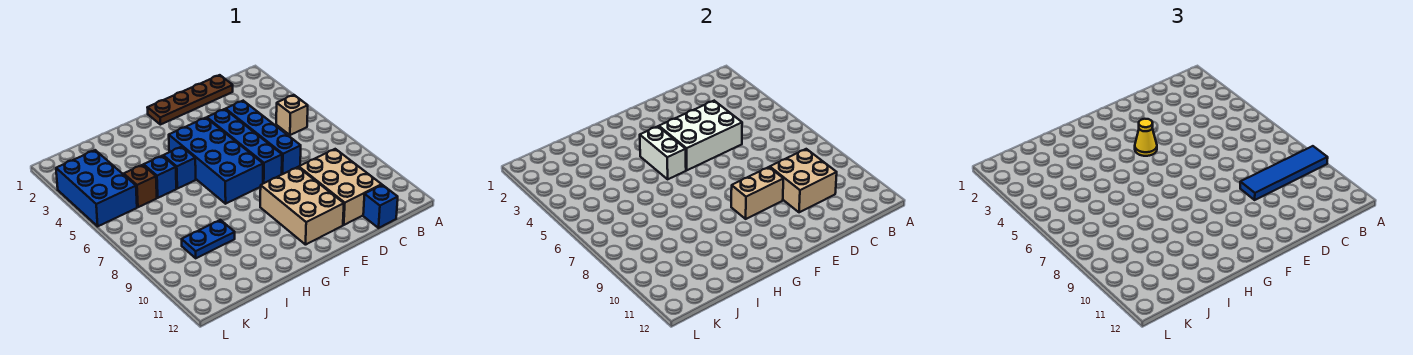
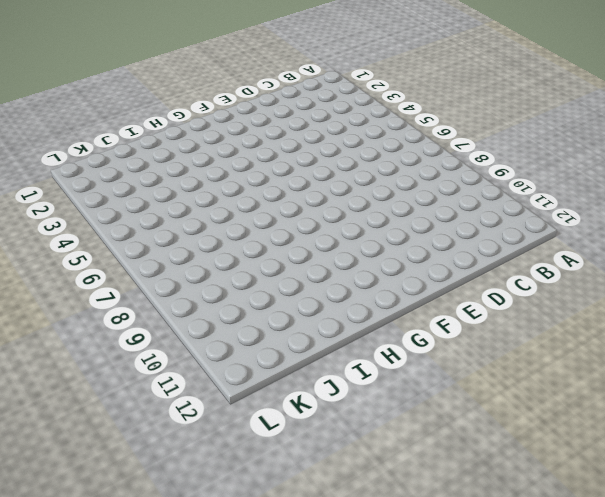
none -> tan 1x1 brick [276,95,308,135]
none -> brown 1x4 plate [147,75,233,125]
none -> tan 2x3 brick [299,149,382,225]

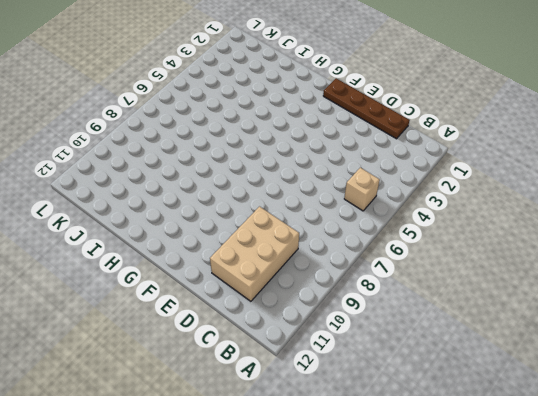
none -> blue 1x1 brick [363,185,398,228]
none -> blue 1x4 brick [226,101,301,174]
none -> blue 1x4 brick [207,109,282,184]

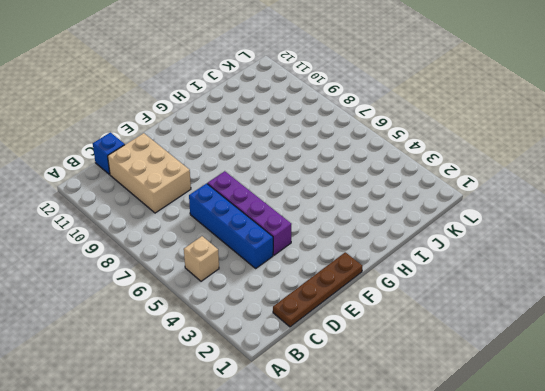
purple 1x4 brick [207,171,291,255] -> blue 1x4 brick [207,109,282,184]
none -> tan 2x3 brick [260,167,344,245]
none -> blue 2x4 brick [169,118,263,204]
none -> blue 1x1 brick [163,147,196,189]

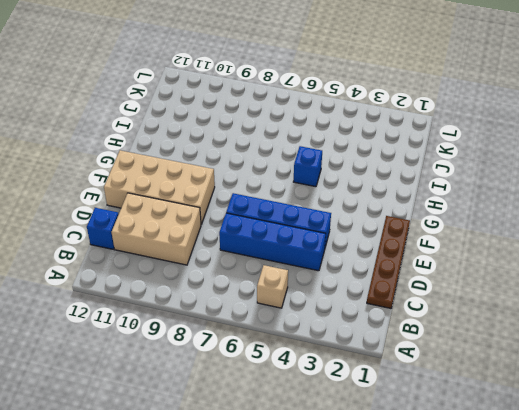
tan 2x4 brick [104,150,215,224] -> tan 2x3 brick [260,167,344,245]
none -> blue 2x4 brick [169,118,263,204]
none -> blue 1x1 brick [144,156,176,198]
none -> blue 1x2 plate [182,220,235,258]

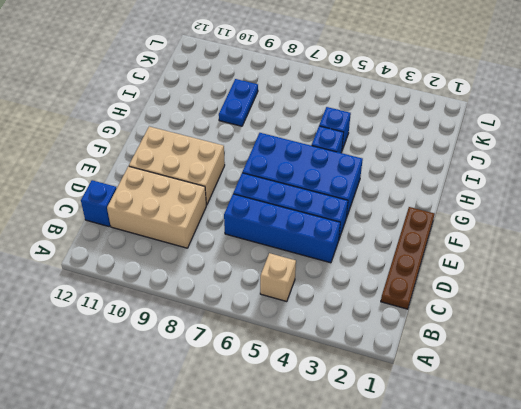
none -> brown 1x1 brick [124,165,157,207]
none -> blue 2x3 brick [56,150,137,226]
none -> tan 2x2 brick [770,149,837,212]

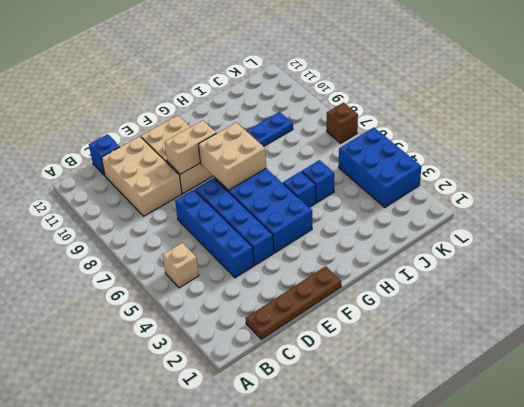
tan 2x2 brick [198,122,266,190] -> tan 2x2 brick moved to [770,149,837,212]
brown 1x1 brick [327,103,358,143] -> brown 1x1 brick moved to [124,165,157,207]
none -> white 2x3 brick [659,101,742,170]
none -> white 1x2 brick [640,126,686,179]
none -> blue 1x4 tile [1240,146,1328,200]

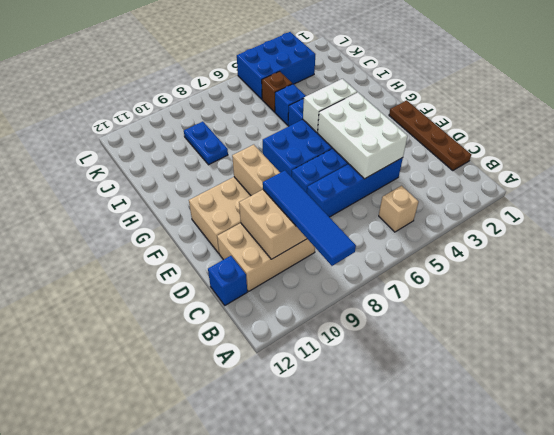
none -> yellow 1x1 cone [1135,119,1157,156]

